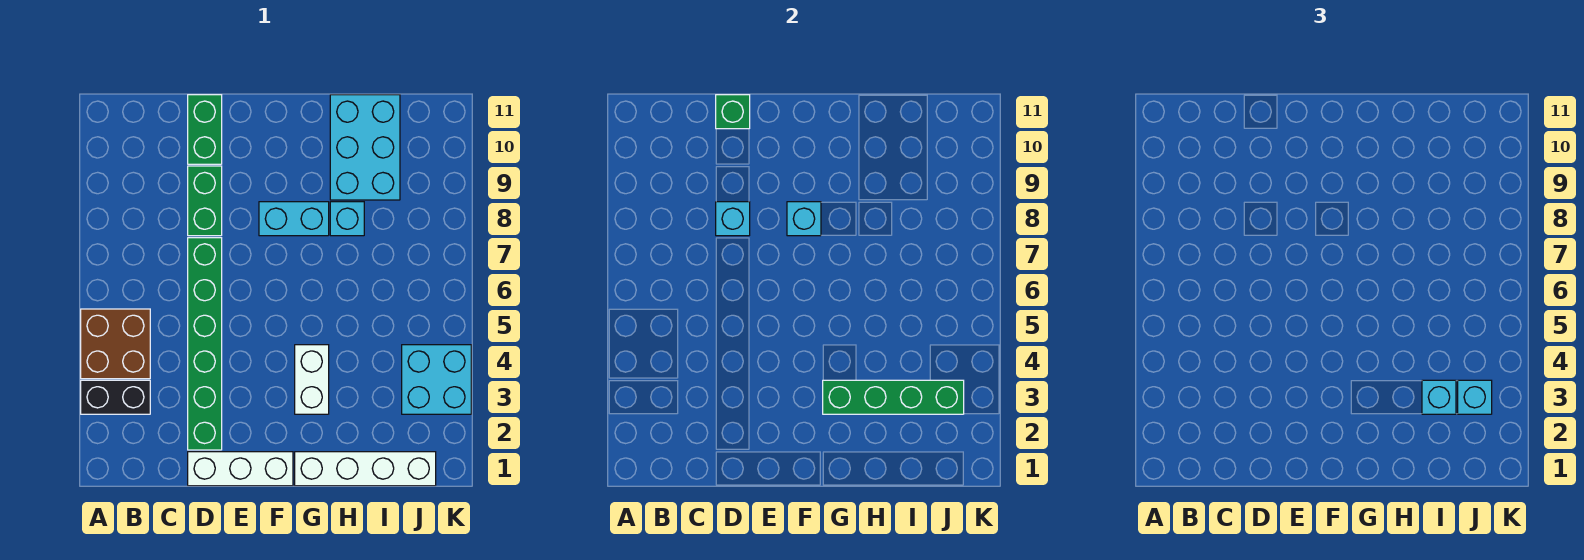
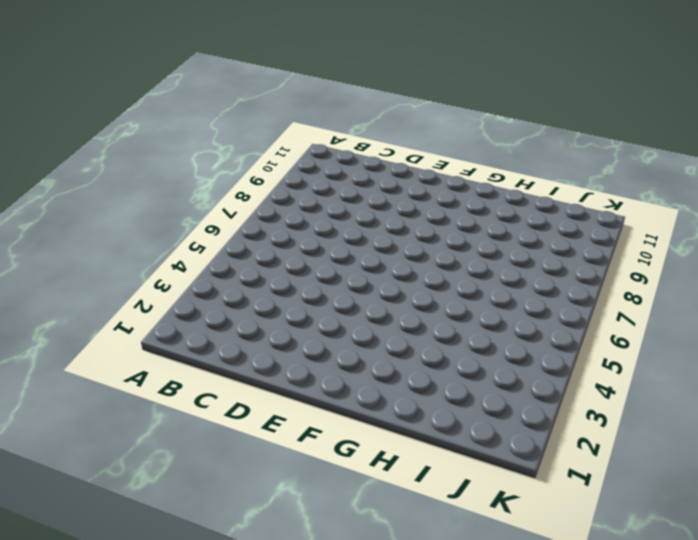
none -> black 1x2 brick [81,380,150,414]
none -> brown 2x2 brick [81,309,150,379]
none -> white 1x3 brick [188,452,293,486]

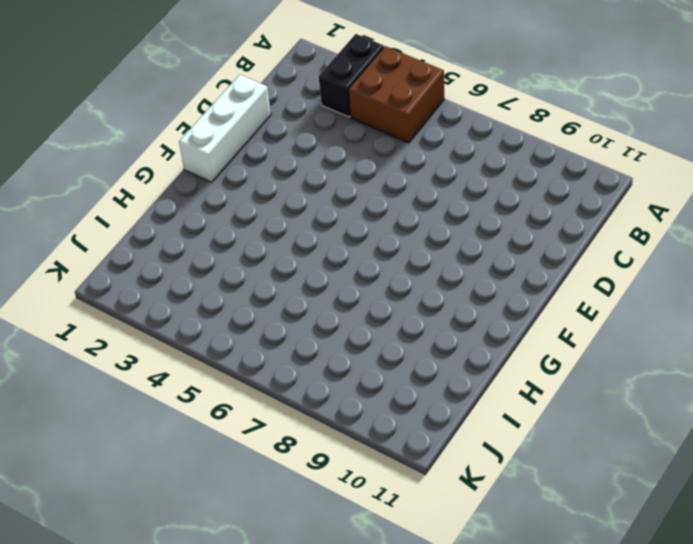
none -> green 1x6 brick [188,238,222,450]
none -> green 1x2 brick [188,166,222,236]
none -> green 1x2 brick [188,95,222,164]

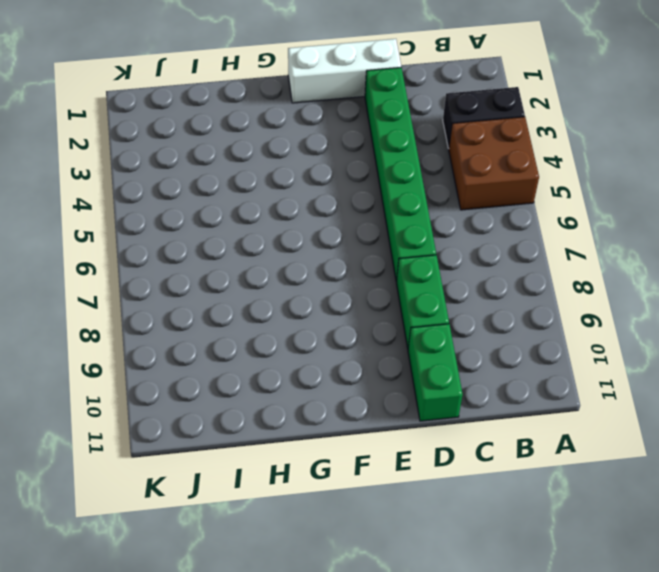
none -> cyan 1x2 brick [259,202,329,236]
none -> white 1x4 brick [295,452,436,486]
none -> white 1x2 brick [295,345,329,414]

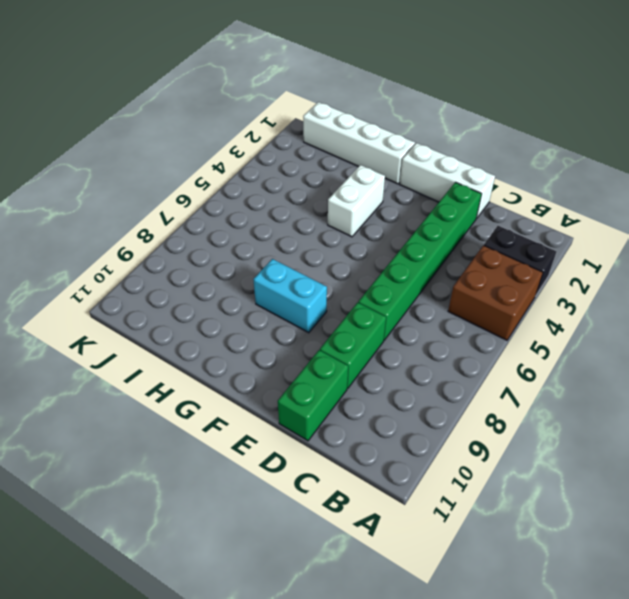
none -> cyan 1x1 brick [330,202,364,236]
none -> cyan 2x3 brick [330,95,400,200]
none -> cyan 2x2 brick [402,345,471,414]

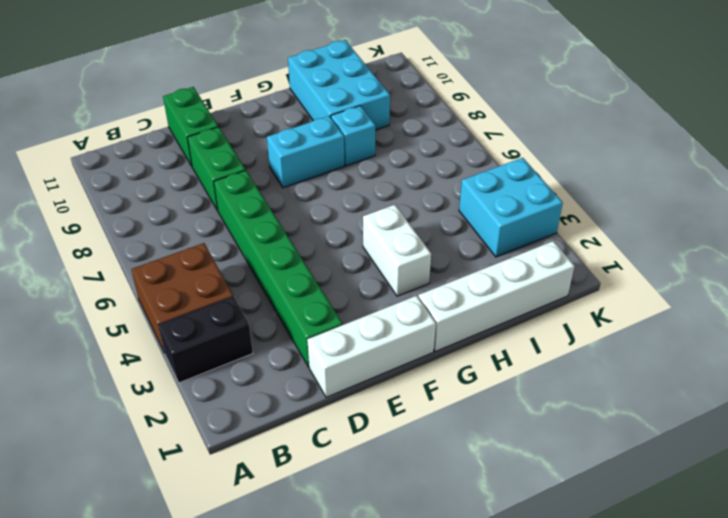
none -> cyan 1x1 brick [716,202,750,236]
none -> green 1x1 brick [716,95,750,129]
none -> cyan 1x1 brick [787,202,821,236]

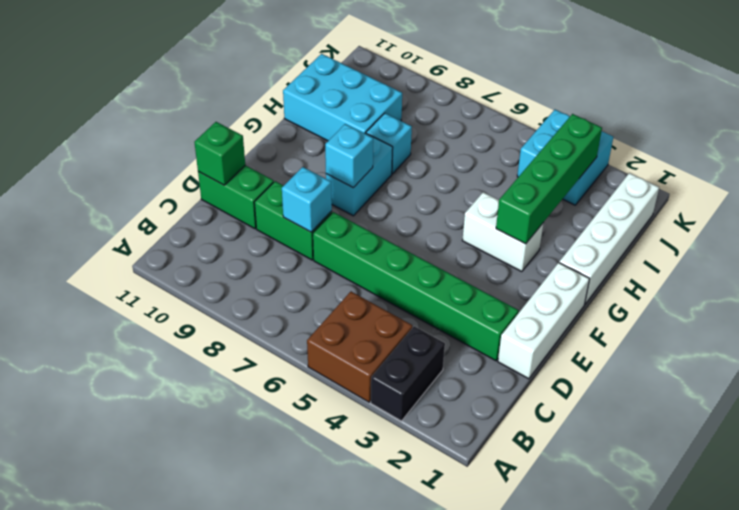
none -> cyan 1x1 brick [1422,380,1456,414]
none -> cyan 1x1 brick [1458,380,1492,414]

